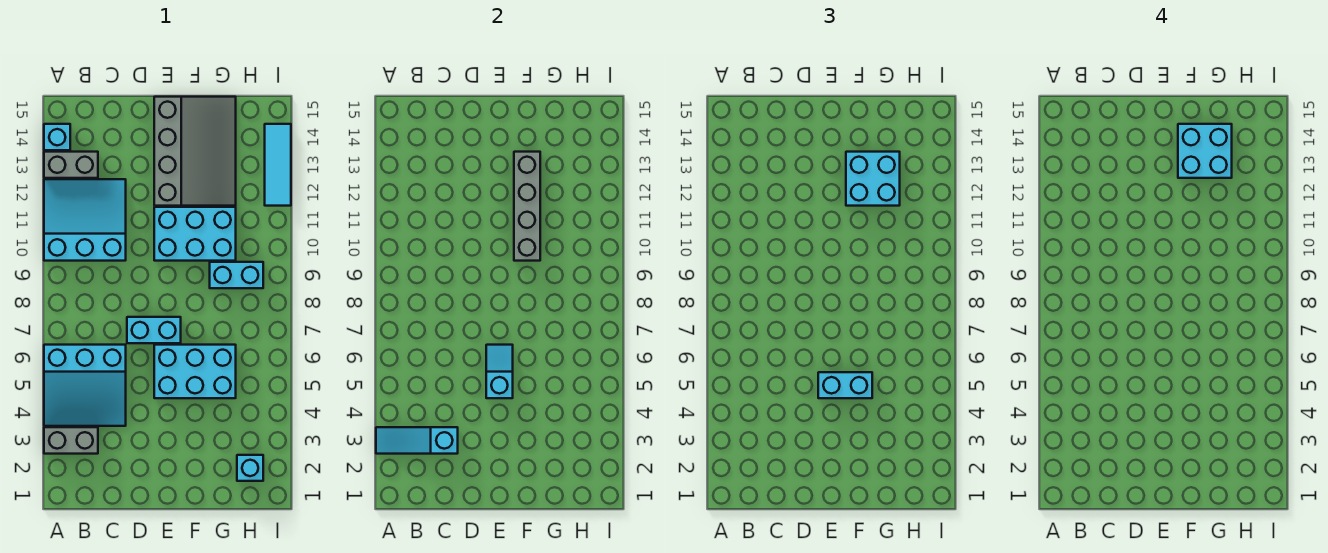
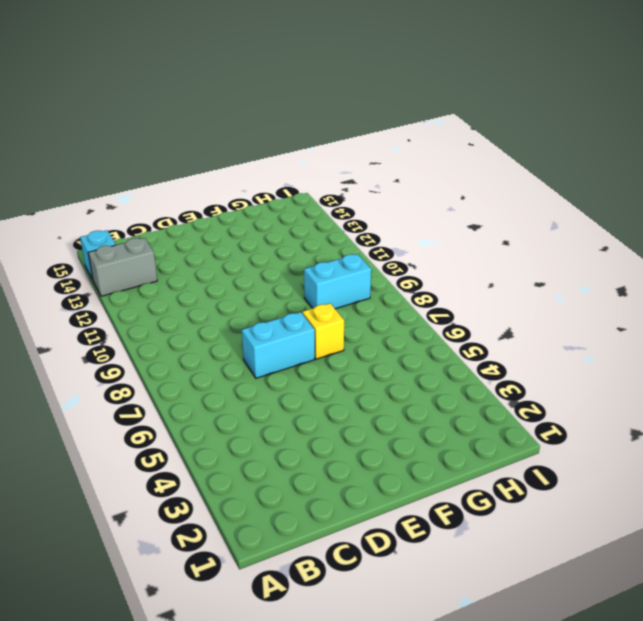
yellow 1x1 brick [302,303,344,359] -> none
none -> grey 1x2 brick [44,427,98,454]
none -> cyan 3x3 slope [44,345,126,426]
none -> cyan 3x3 slope [44,179,126,261]

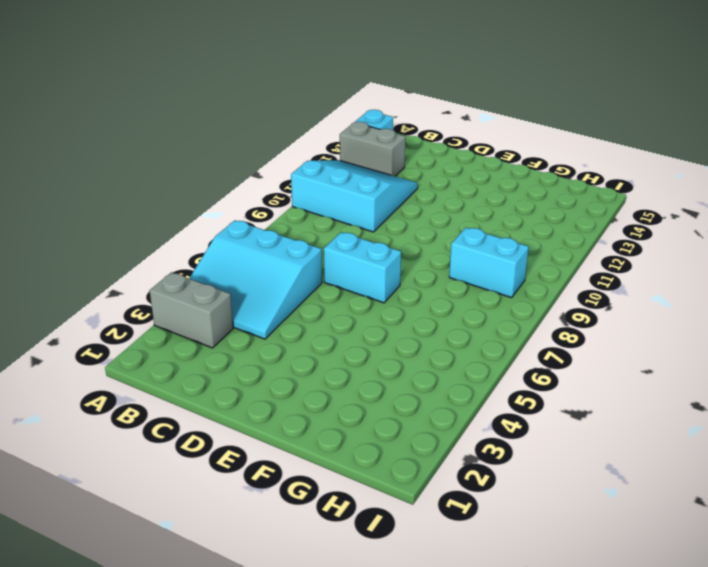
none -> cyan 2x3 brick [154,345,236,398]
none -> cyan 2x3 brick [154,207,236,261]
none -> grey 3x4 slope [154,97,236,206]

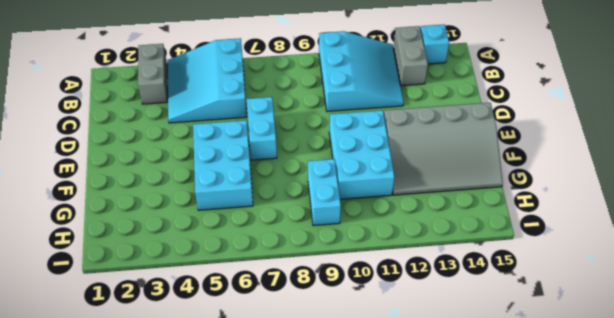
none -> cyan 1x1 brick [237,455,263,481]
none -> cyan 1x3 tile [265,124,291,206]
none -> cyan 1x3 slope [376,427,458,454]

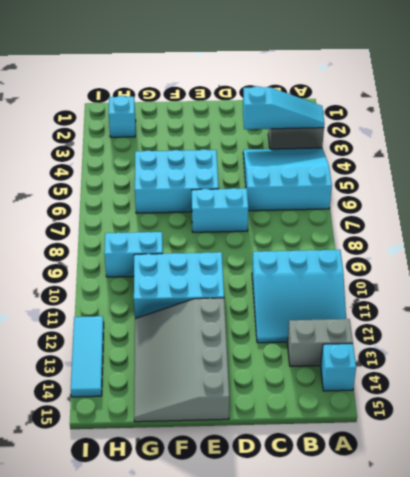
none -> cyan 1x2 slope [486,345,513,398]
none -> grey 1x4 brick [514,152,540,261]
none -> cyan 1x2 brick [818,372,872,398]

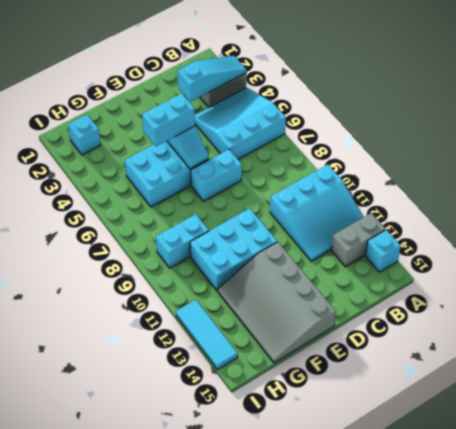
none -> grey 1x4 brick [514,152,540,261]
none -> cyan 2x2 brick [846,152,900,206]
none -> cyan 2x2 brick [1178,124,1232,178]

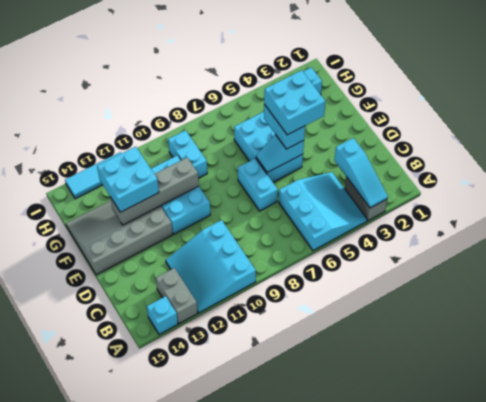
cyan 2x2 brick [264,70,325,135] -> cyan 2x2 brick moved to [1178,124,1232,178]

